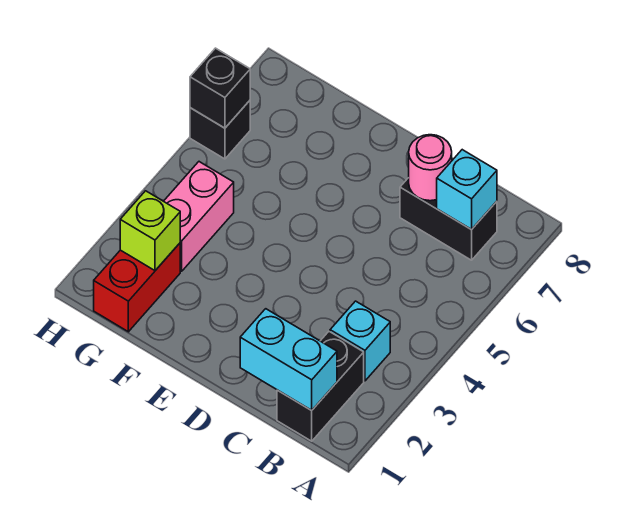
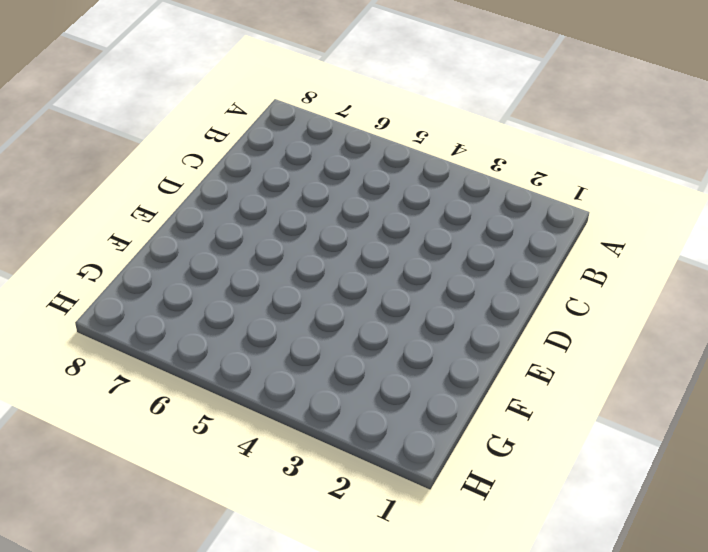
none -> black 1x2 brick [277,332,364,441]
none -> cyan 1x1 brick [330,301,390,381]

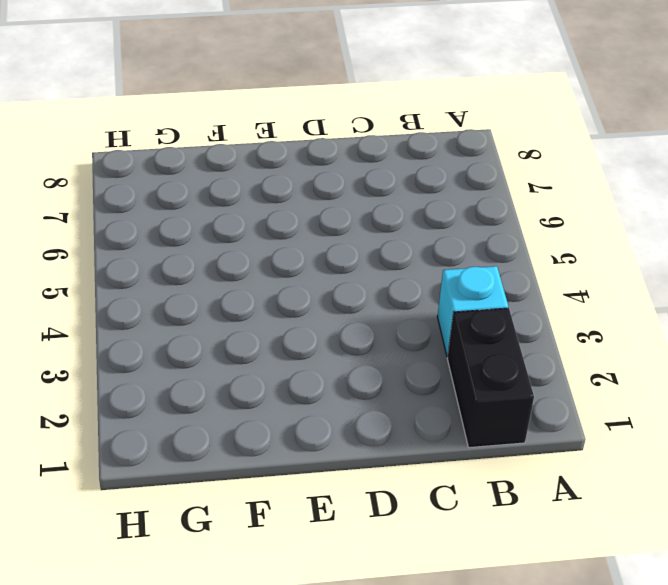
none -> black 1x2 brick [400,178,497,260]
none -> red 1x2 brick [94,243,180,332]

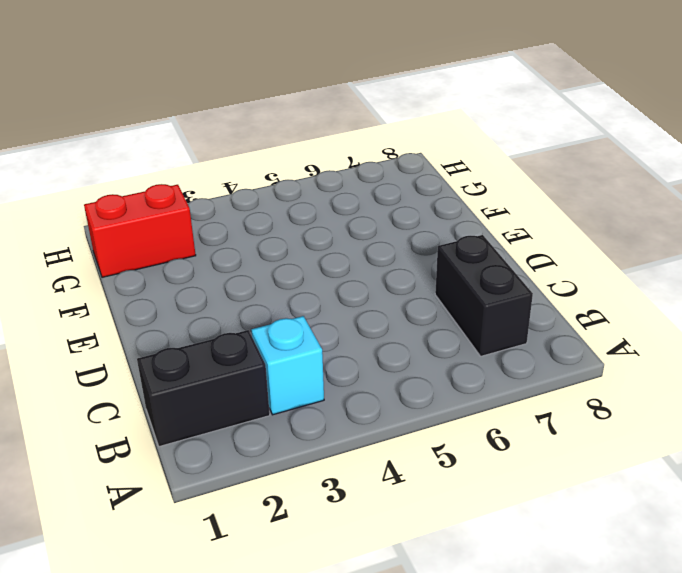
none -> pink 1x2 brick [164,162,234,271]
none -> black 1x1 brick [190,101,250,159]

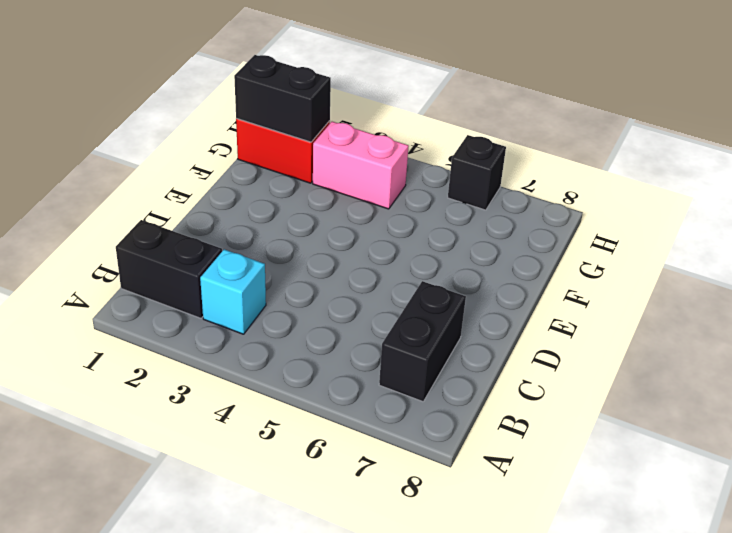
black 1x2 brick [234,55,331,142] -> lime 1x1 brick [120,191,180,270]
none -> cyan 1x2 brick [240,309,337,410]
none -> cyan 1x1 brick [437,150,497,230]

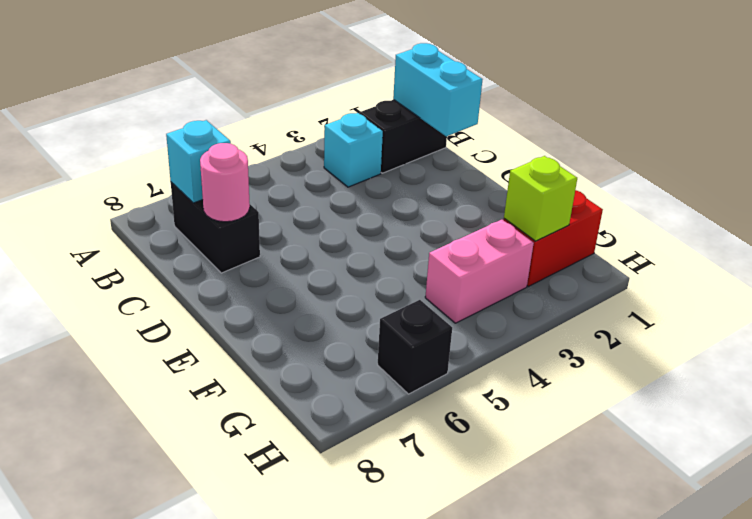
none -> black 1x1 brick [190,48,250,128]

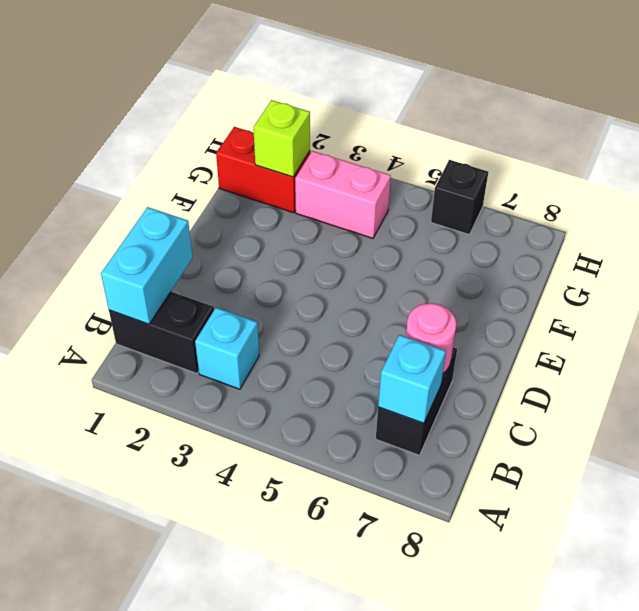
none -> black 1x1 brick [190,48,250,128]

